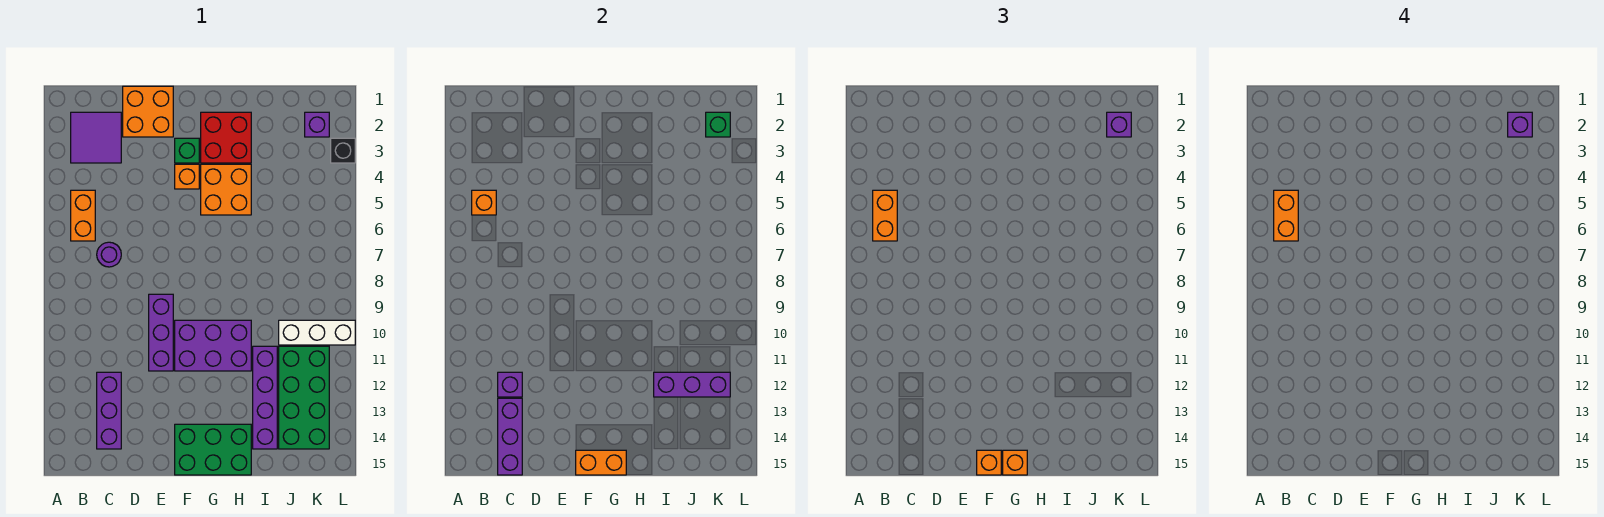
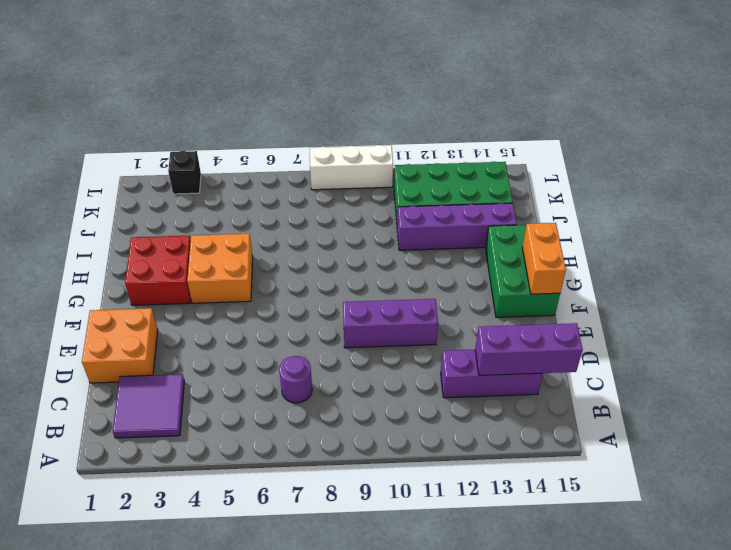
white 1x3 brick [310,145,393,190] -> white 1x3 brick turned to [279,320,355,345]
none -> orange 1x2 brick [71,190,95,241]
none -> green 1x1 brick [175,138,199,163]
none -> orange 1x1 brick [175,164,199,189]

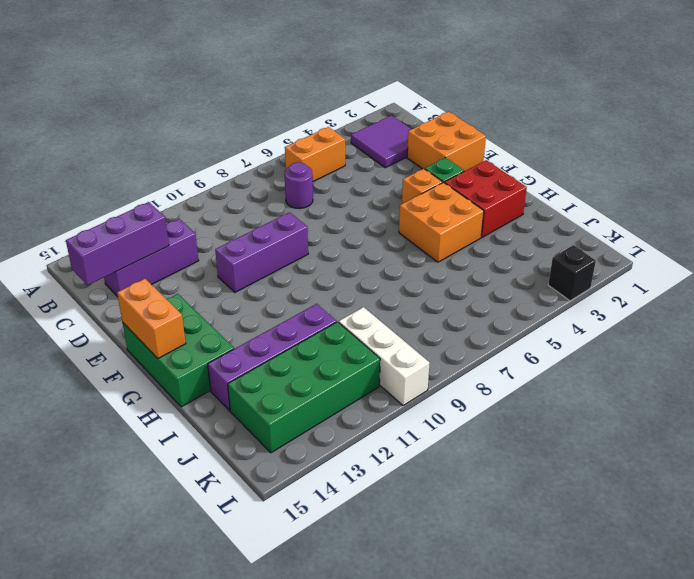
none -> purple 2x3 brick [175,320,251,371]
none -> purple 1x1 brick [305,112,329,137]
none -> orange 1x1 brick [472,190,496,215]

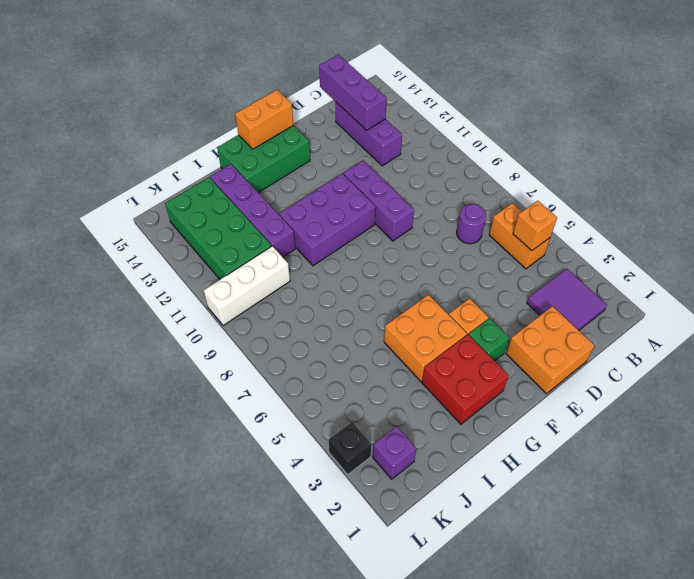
none -> purple 1x1 brick [498,372,522,397]
none -> purple 1x3 brick [654,372,730,397]
none -> green 1x1 brick [706,112,730,137]

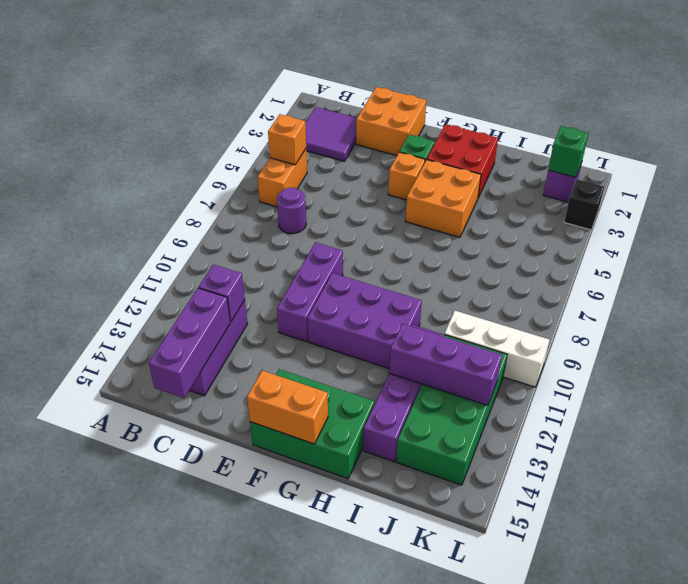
none -> orange 1x2 brick [873,190,897,241]
none -> orange 1x1 brick [977,450,1001,475]
none -> orange 1x1 brick [1003,450,1027,475]

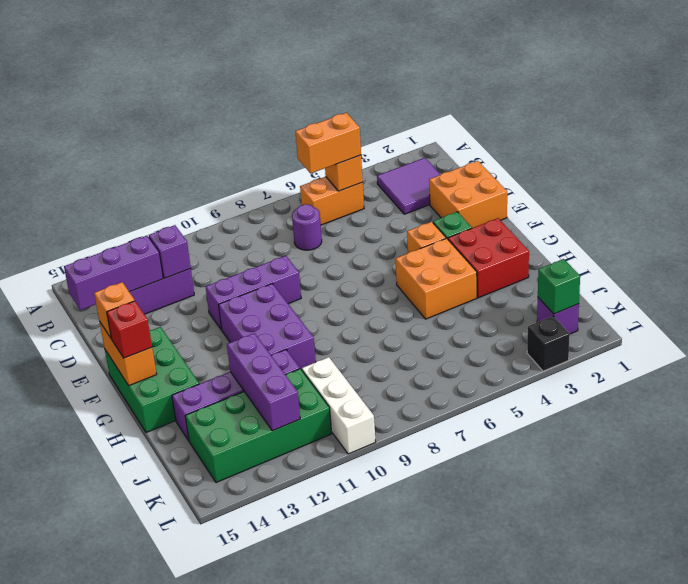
red 1x1 brick [107,301,152,358] -> orange 1x1 brick [1003,450,1027,475]
none -> purple 1x1 brick [1107,112,1131,137]
none -> orange 1x2 brick [1274,190,1298,241]
none -> purple 1x1 brick [1508,112,1532,137]

